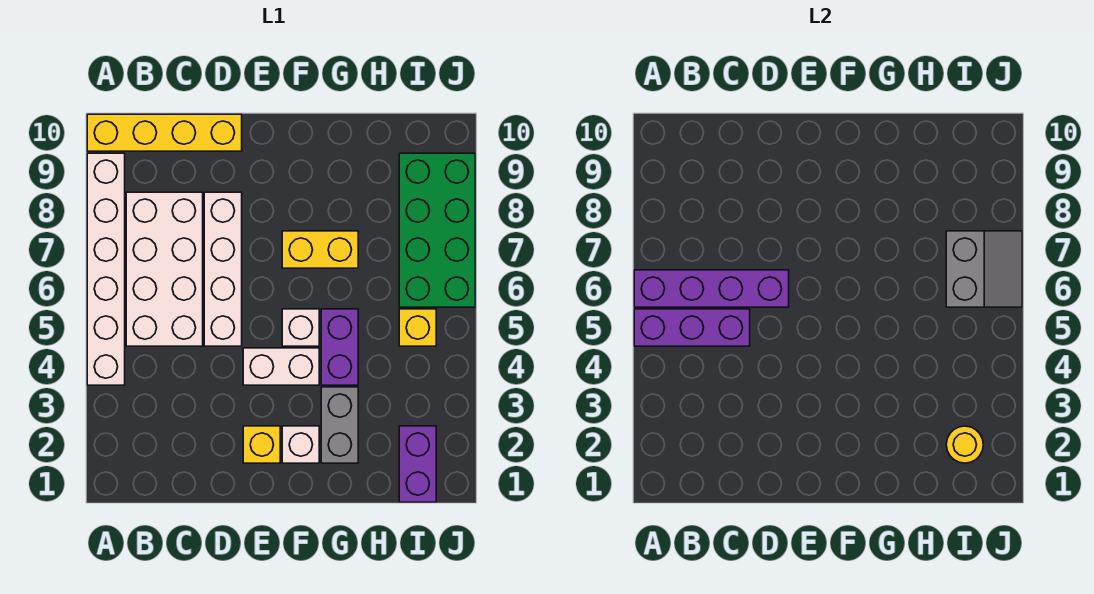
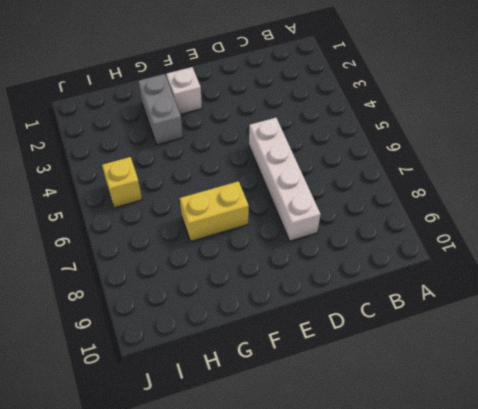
none -> white 1x6 brick [87,153,125,385]
none -> yellow 1x4 brick [87,114,242,151]
none -> white 2x4 brick [126,192,203,346]

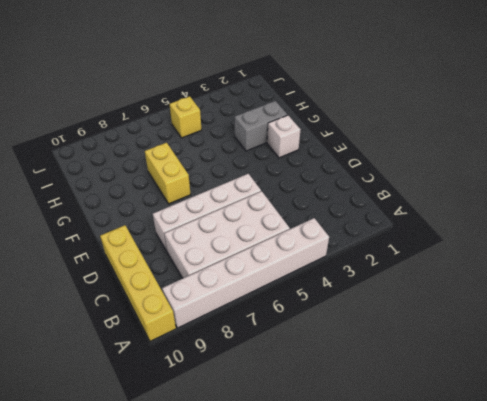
none -> yellow 1x1 brick [243,426,280,463]
none -> white 1x2 brick [243,348,319,385]
none -> white 1x1 brick [282,309,319,346]

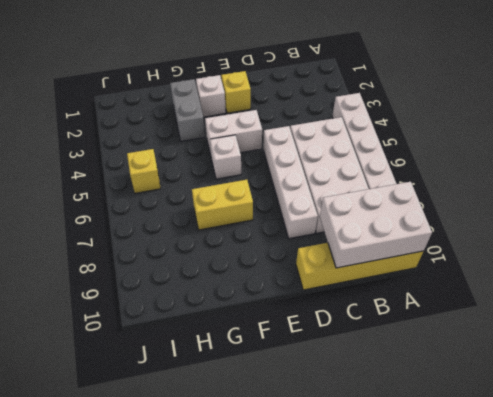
white 2x3 brick [320,182,432,268] -> none
none -> purple 1x2 brick [321,309,358,385]
none -> purple 1x2 brick [399,426,436,502]
none -> green 2x4 brick [399,153,475,307]

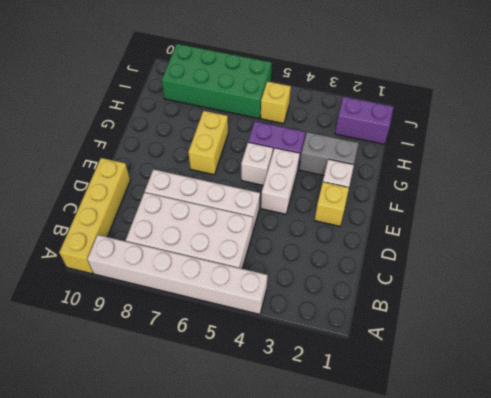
none -> purple 1x3 brick [634,309,750,346]
none -> purple 1x4 brick [634,270,789,307]
none -> yellow 1x1 round brick [946,426,983,463]

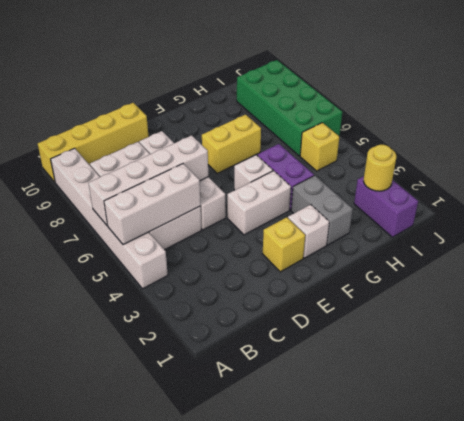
white 1x3 brick [104,164,201,245] -> purple 1x3 brick [634,309,750,346]
white 1x4 brick [88,135,208,226] -> purple 1x4 brick [634,270,789,307]
none -> grey 2x2 slope [946,231,1022,307]

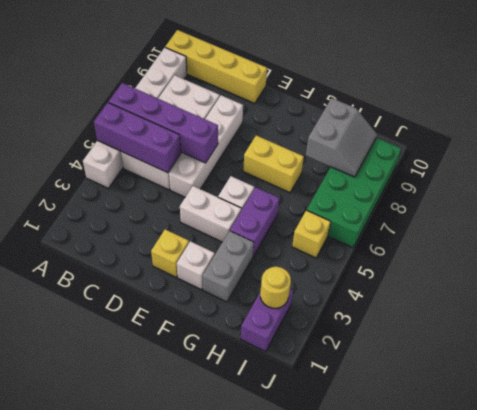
grey 2x2 slope [306,98,377,177] -> grey 2x2 slope moved to [946,231,1022,307]

